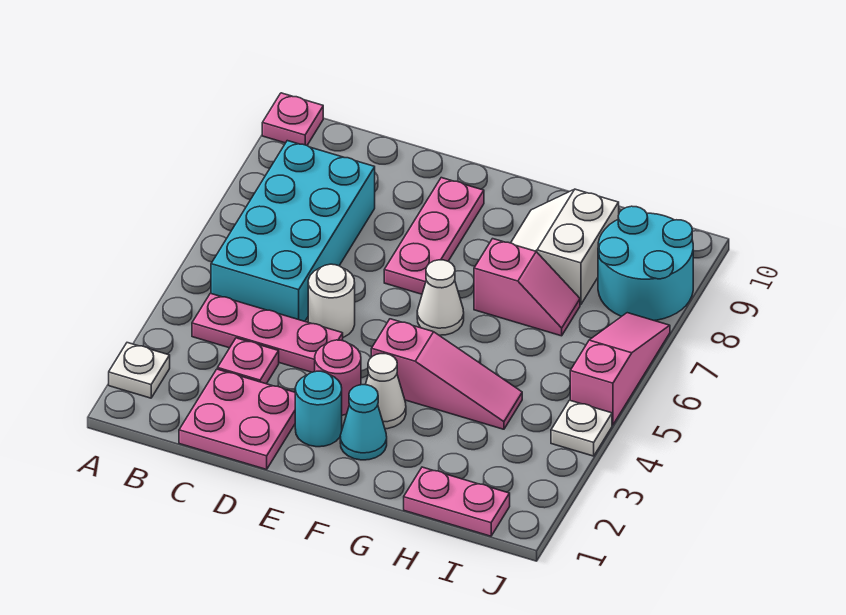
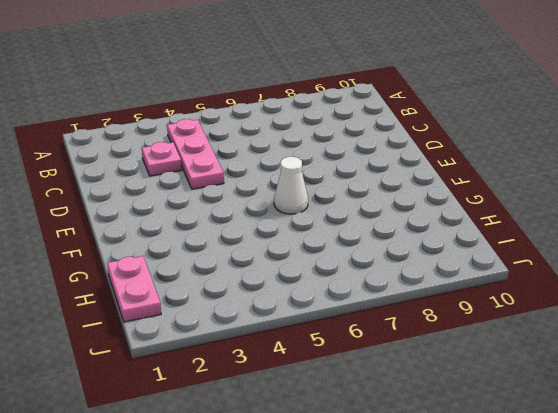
none -> white 1x1 plate [109,343,170,398]
none -> pink 1x1 plate [262,93,323,145]
none -> cyan 2x4 brick [211,141,375,321]

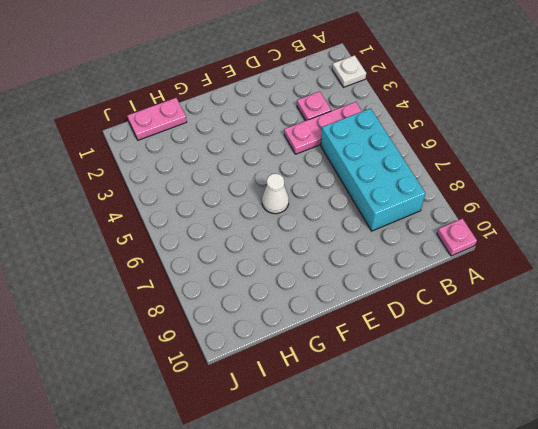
none -> pink 2x2 plate [179,369,295,469]
none -> white 1x1 round brick [308,264,355,337]
none -> cyan 1x1 round brick [295,371,342,447]

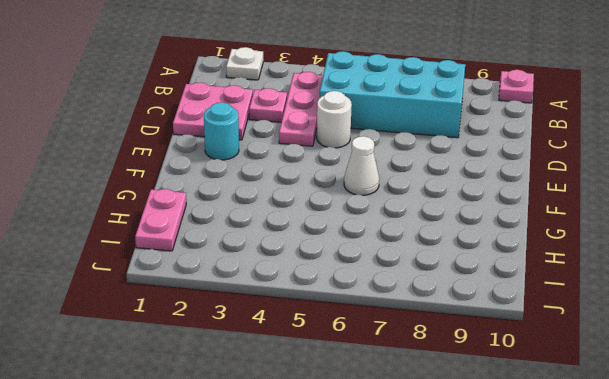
none -> pink 1x1 round brick [315,340,361,415]
none -> pink 1x3 plate [384,178,484,294]
none -> cyan 1x1 cone [340,385,387,460]

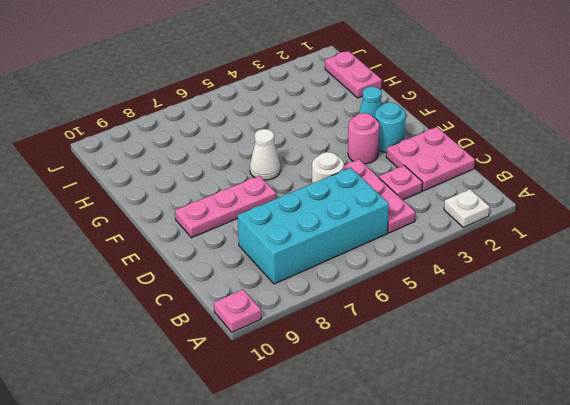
none -> white 1x1 cone [365,354,406,429]
none -> pink 1x3 slope [371,319,522,429]
none -> pink 1x2 slope [474,239,580,336]

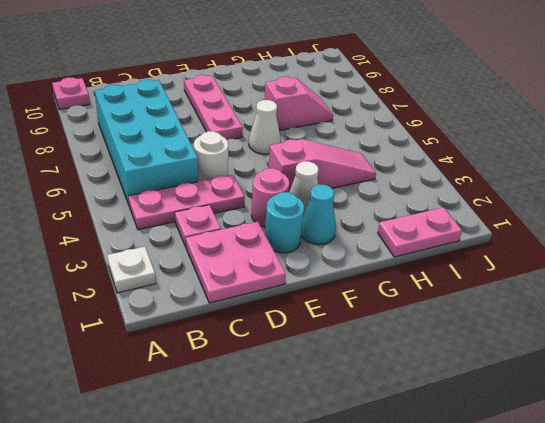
none -> white 2x2 slope [511,189,619,305]
none -> cyan 2x2 round brick [598,206,693,321]
none -> white 1x1 plate [551,400,612,456]

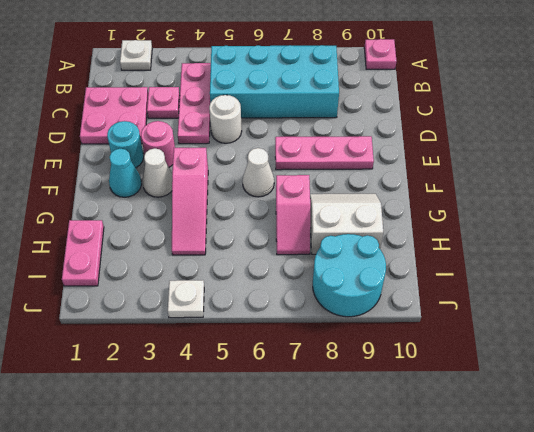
none -> pink 1x3 slope [570,313,670,425]

